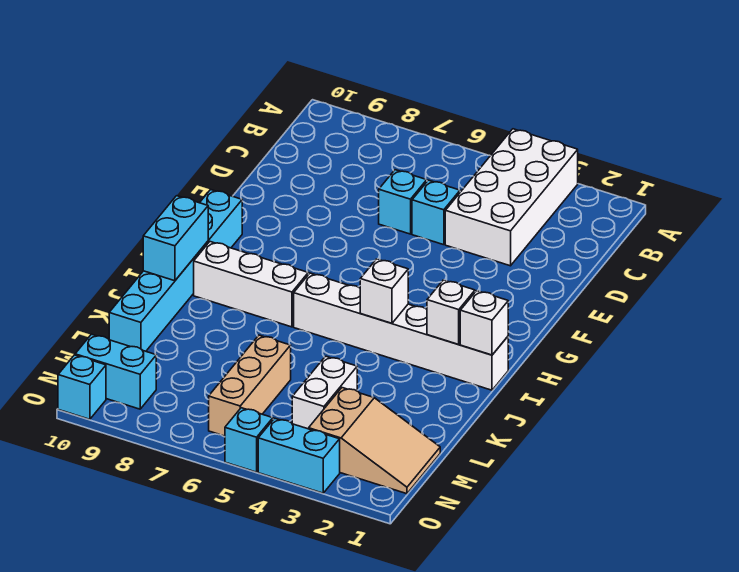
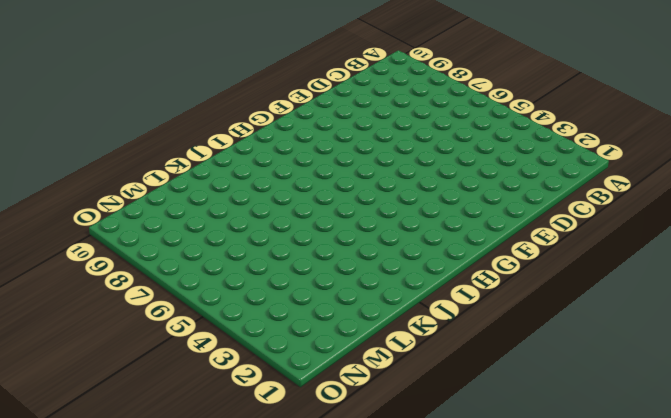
none -> white 2x4 brick [445,129,578,266]
none -> cyan 1x1 brick [412,180,460,245]
none -> cyan 1x1 brick [379,170,427,234]

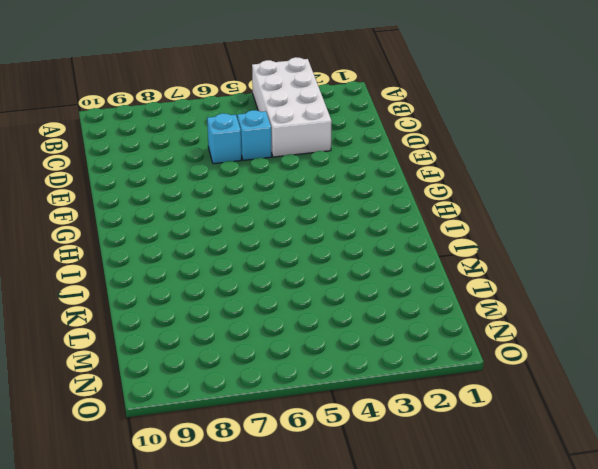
none -> cyan 1x6 brick [109,190,242,351]
none -> white 1x6 brick [294,273,508,390]
none -> white 1x3 brick [194,242,308,327]

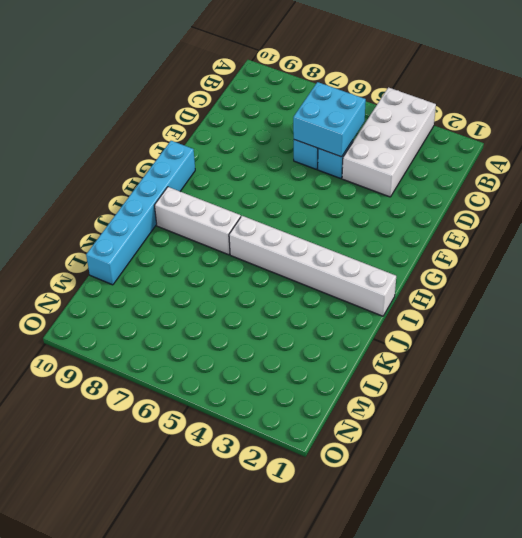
cyan 2x2 brick [293,82,366,157] -> none
none -> white 1x2 brick [292,356,357,429]
none -> tan 1x3 brick [209,335,291,436]
none -> tan 2x3 slope [309,388,440,494]

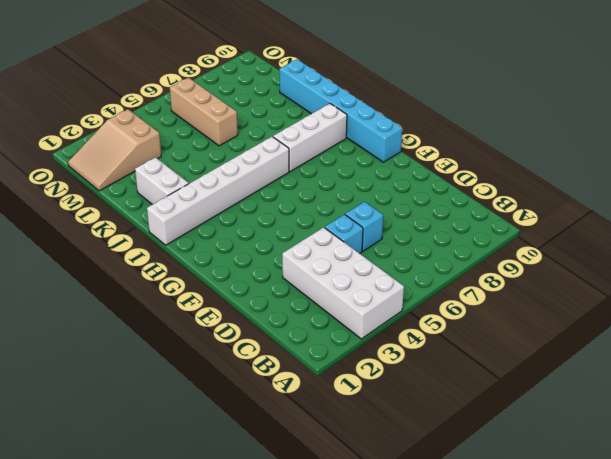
white 1x2 brick [135,157,189,204] -> white 1x2 brick moved to [292,356,357,429]
none -> cyan 1x2 brick [75,334,156,409]
none -> cyan 1x2 brick [258,418,340,493]
none -> cyan 1x1 brick [225,408,273,472]

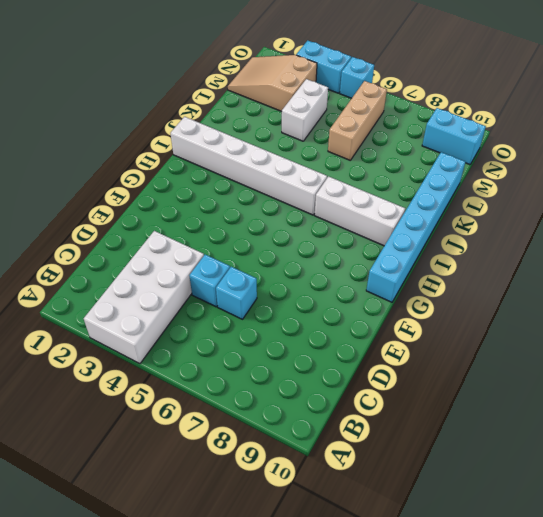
none -> cyan 1x1 brick [58,355,106,419]
none -> white 1x1 brick [460,291,508,355]
none -> white 1x1 brick [427,280,475,345]

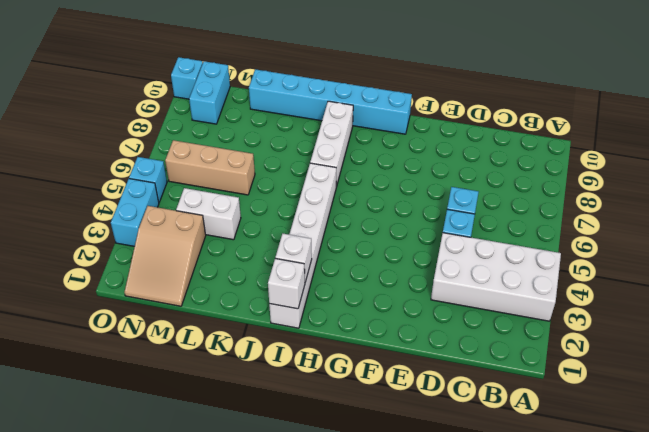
none -> white 1x1 brick [360,259,408,323]
none -> cyan 1x2 brick [143,196,208,281]

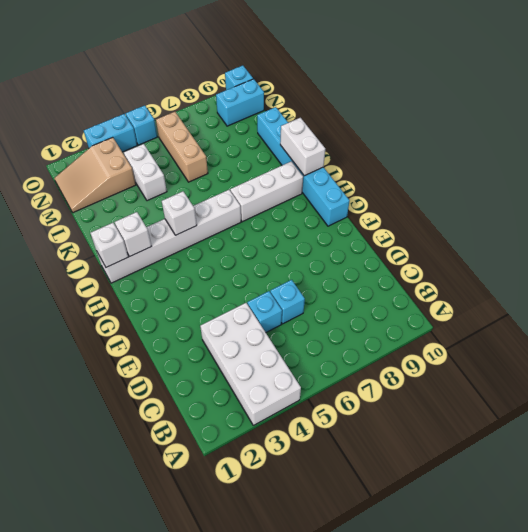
white 1x2 brick [280,118,325,176] -> cyan 1x2 brick [143,196,208,281]

